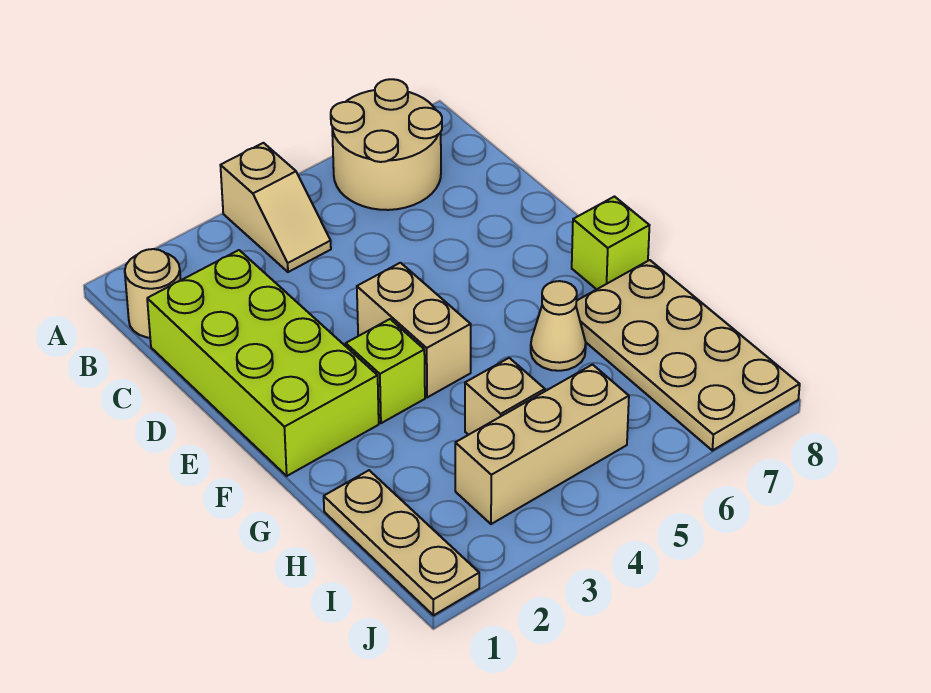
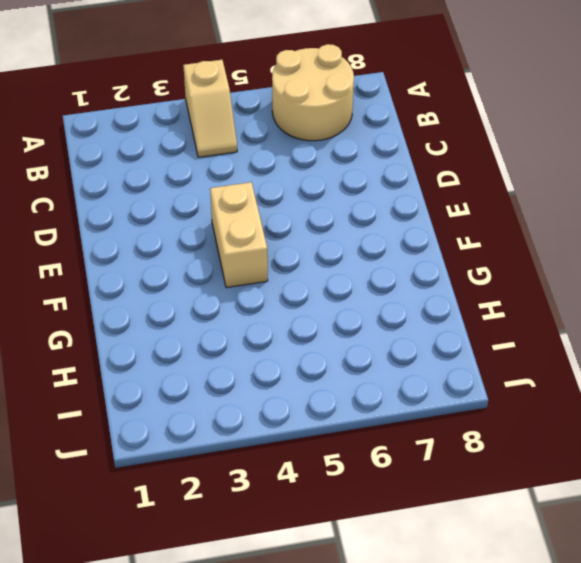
none -> tan 1x1 round brick [125,249,181,338]
none -> lime 2x4 brick [147,250,379,476]
none -> lime 1x1 brick [346,319,425,423]

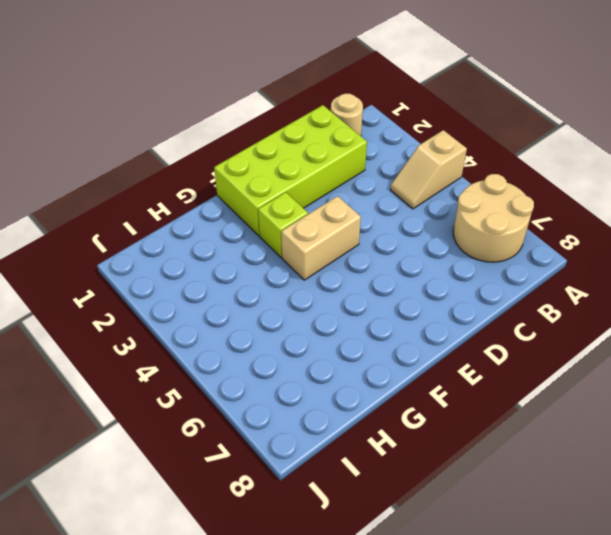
none -> lime 1x1 brick [572,197,650,289]
none -> tan 1x1 cone [531,281,586,371]
none -> tan 2x4 plate [576,260,800,450]

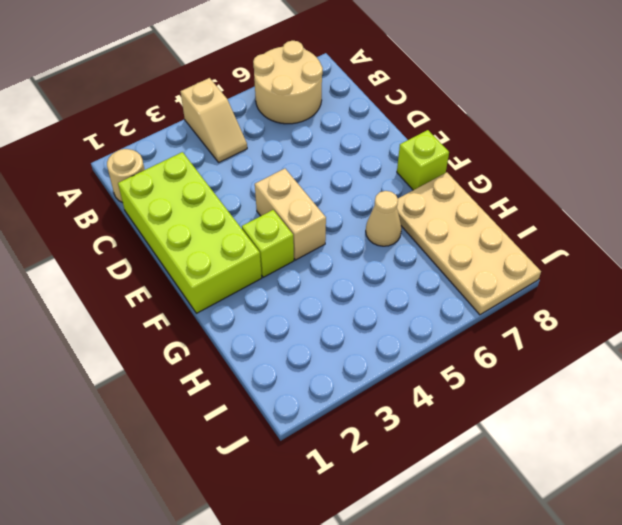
none -> tan 1x3 plate [324,470,479,615]
none -> tan 1x1 brick [465,358,545,435]
none -> tan 1x3 brick [455,365,629,524]

